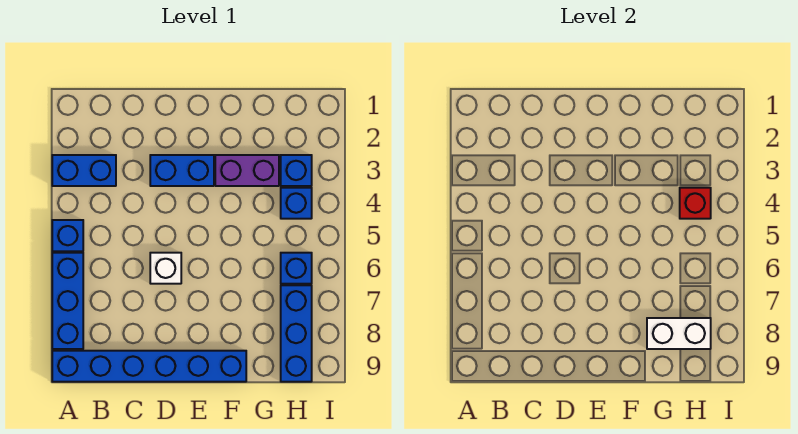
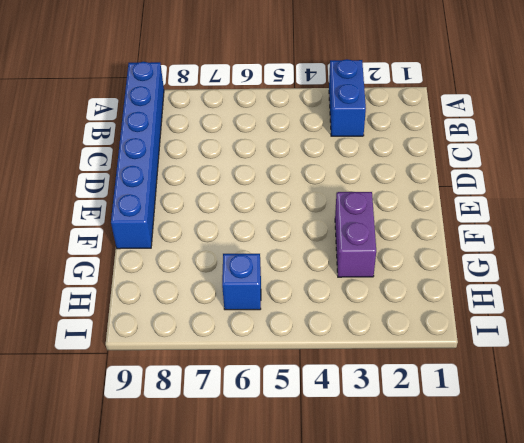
none -> blue 1x1 brick [52,220,83,251]
none -> blue 1x3 brick [52,253,83,349]
none -> blue 1x2 brick [150,155,214,186]

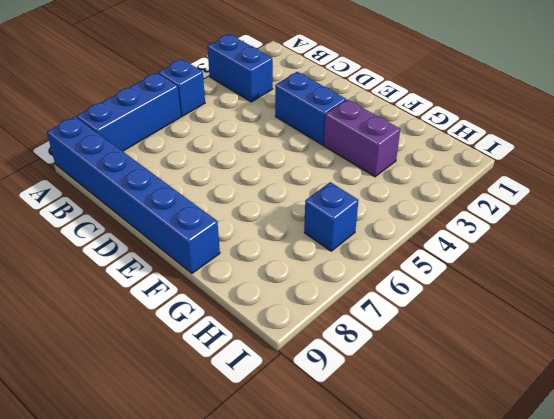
none -> white 1x1 brick [150,253,181,284]
none -> blue 1x1 brick [281,155,312,186]
none -> blue 1x1 brick [281,188,312,219]

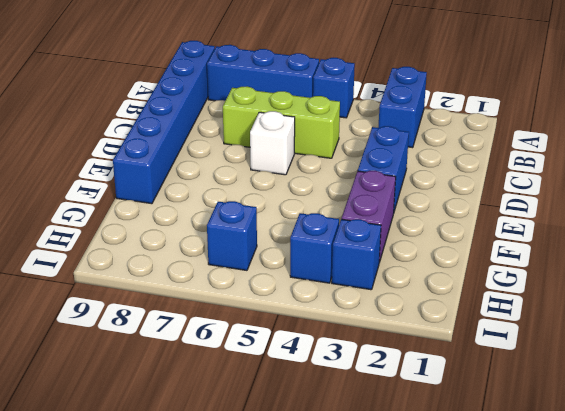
lime 1x3 brick [223,86,340,158] -> none
none -> blue 1x3 brick [281,285,312,382]
none -> white 1x2 brick [647,318,711,349]
none -> red 1x1 brick [680,188,711,219]

